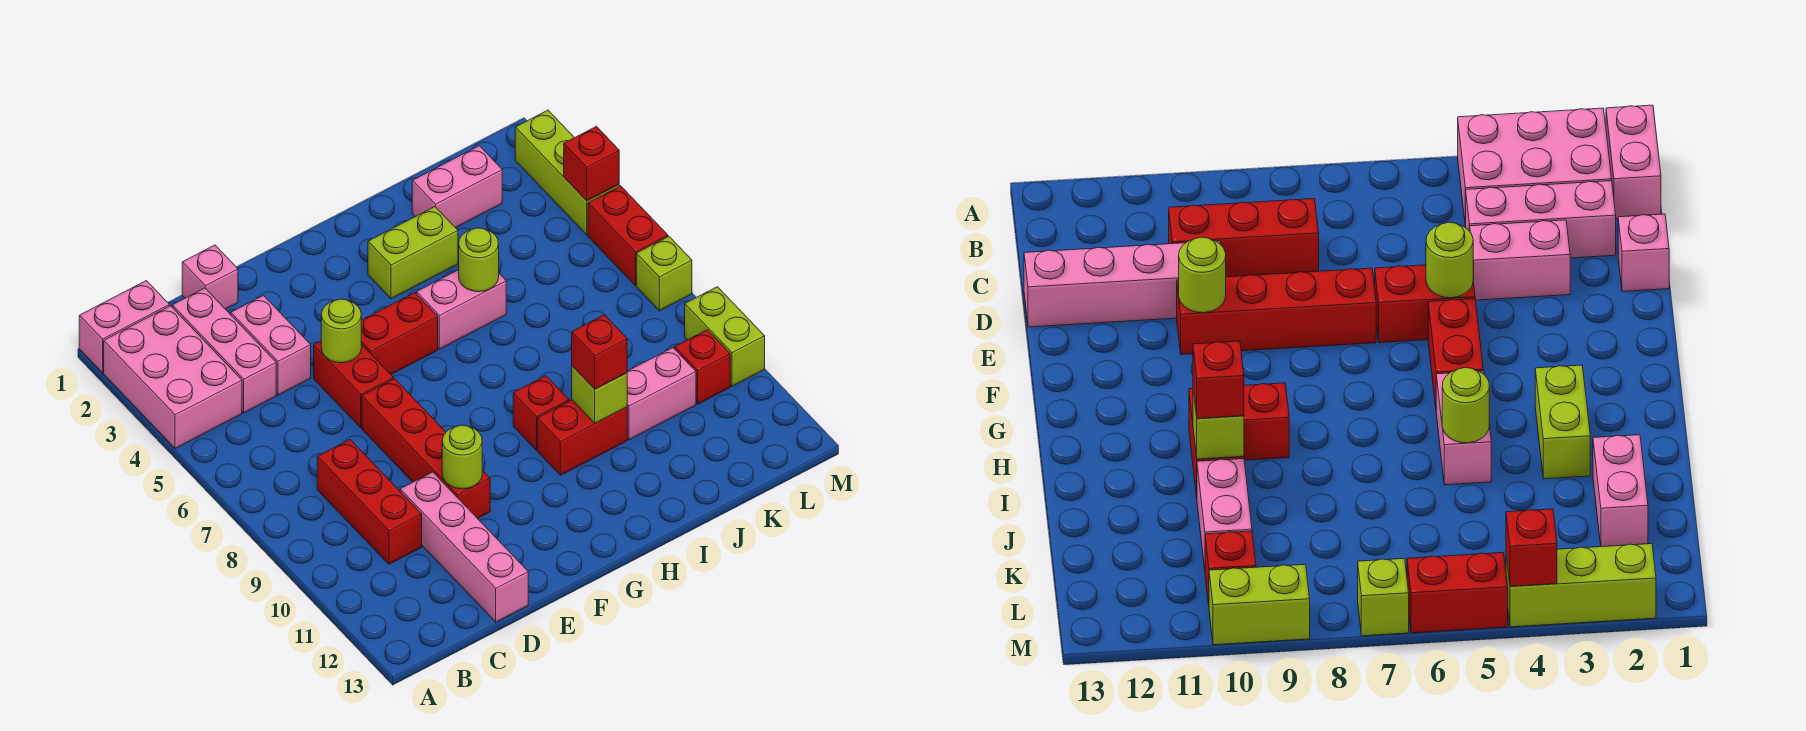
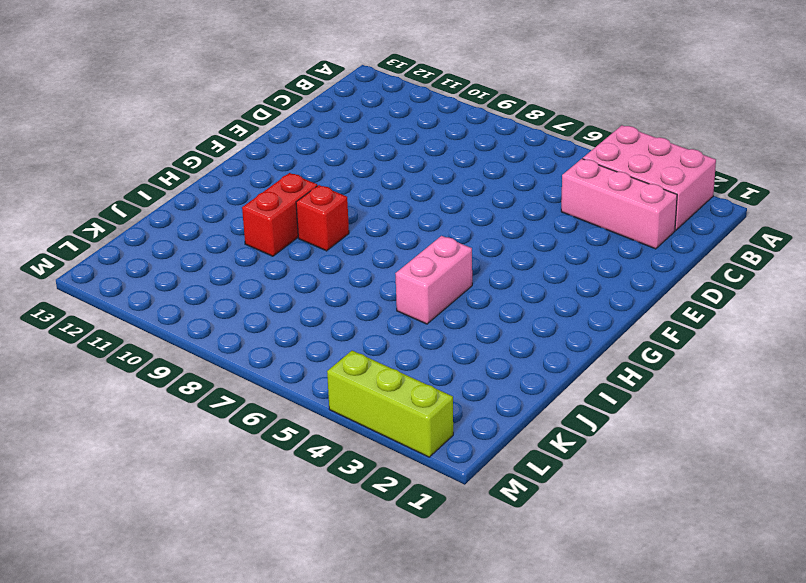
none -> pink 1x2 brick [79,281,169,373]
none -> red 1x3 brick [317,440,422,564]
none -> pink 1x1 brick [182,245,238,309]

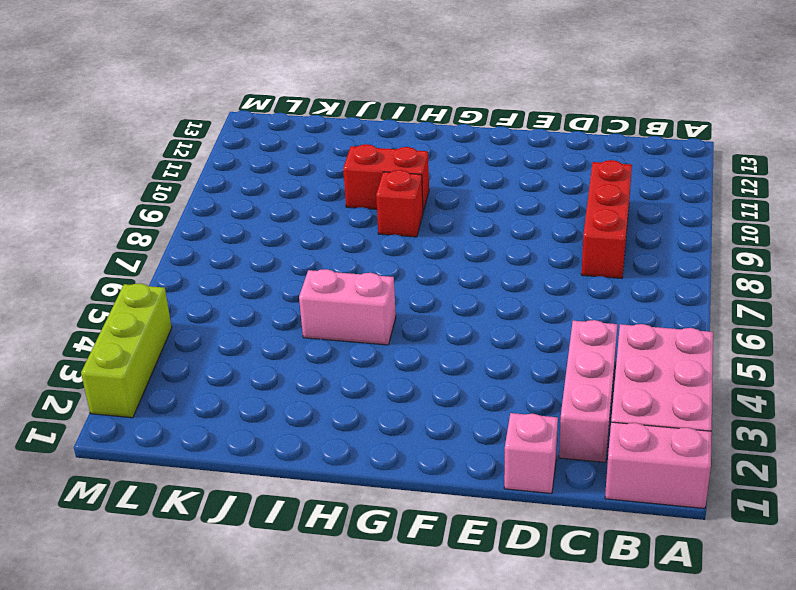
none -> pink 1x2 brick [231,296,311,395]
none -> pink 1x4 brick [400,472,528,622]
none -> red 1x2 brick [314,341,393,428]

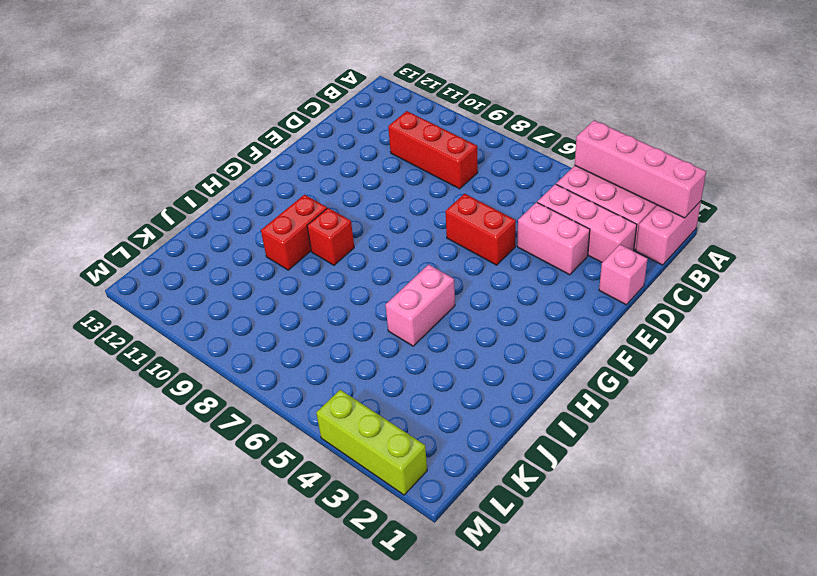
pink 1x4 brick [575,120,706,218] -> pink 1x4 brick moved to [400,472,528,622]
none -> red 1x4 brick [362,379,490,518]
none -> red 1x2 brick [361,293,438,374]
none -> lime 1x2 brick [368,207,458,299]

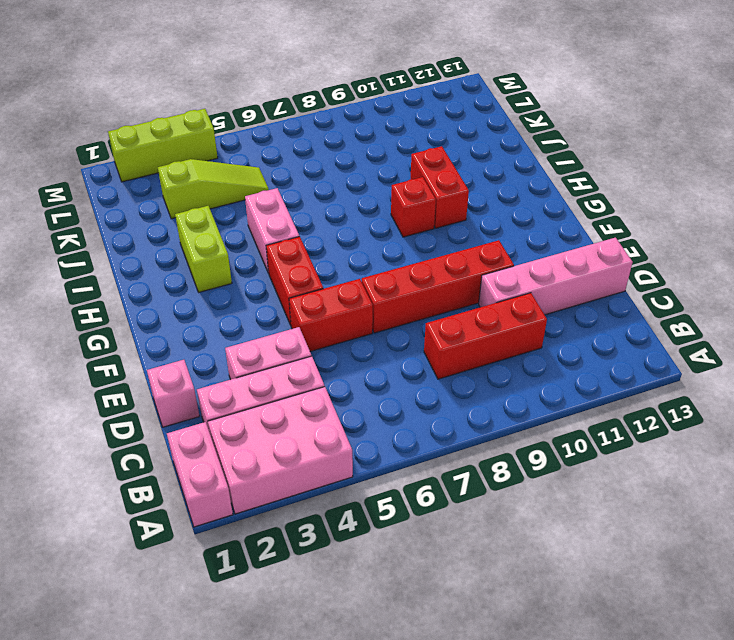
lime 1x3 slope [158,159,269,219] -> none
none -> pink 1x2 brick [412,146,502,228]
none -> pink 1x2 brick [627,348,696,440]
none -> red 1x1 brick [675,330,730,404]

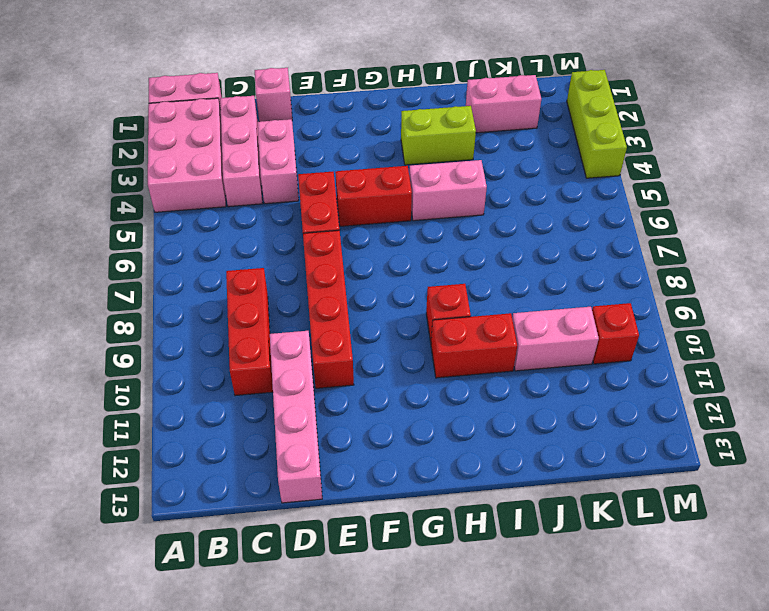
none -> red 1x2 brick [588,186,668,285]
none -> lime 1x1 brick [636,236,692,311]
none -> lime 1x2 brick [685,287,765,386]

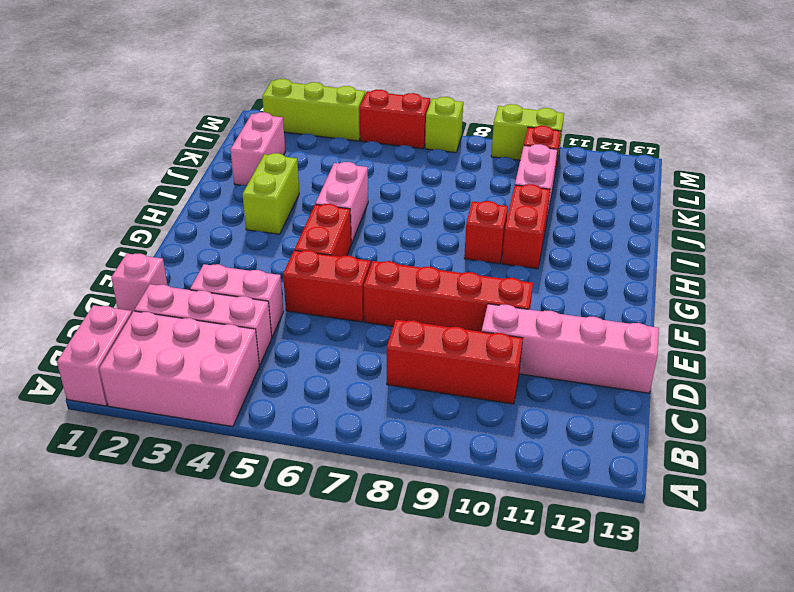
none -> lime 1x1 round brick [321,299,361,363]
none -> lime 1x1 round brick [442,425,482,489]
none -> lime 1x1 round brick [459,228,499,292]

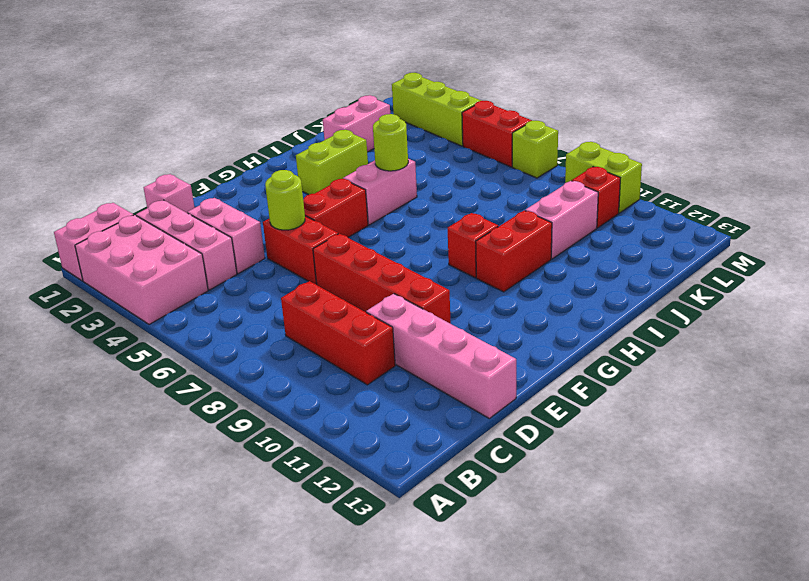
none -> lime 1x1 round brick [442,425,482,489]
none -> lime 1x1 brick [572,366,627,423]
none -> red 1x1 brick [564,126,619,201]

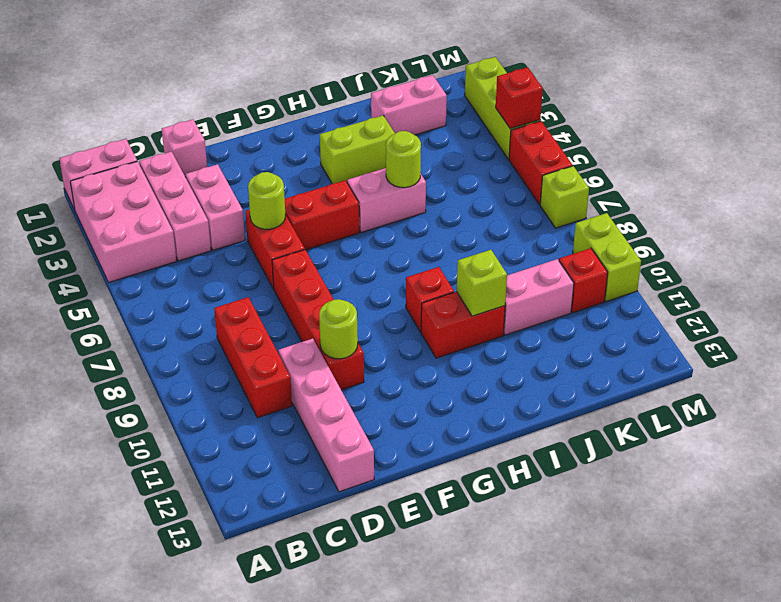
none -> red 1x1 brick [572,315,627,389]

